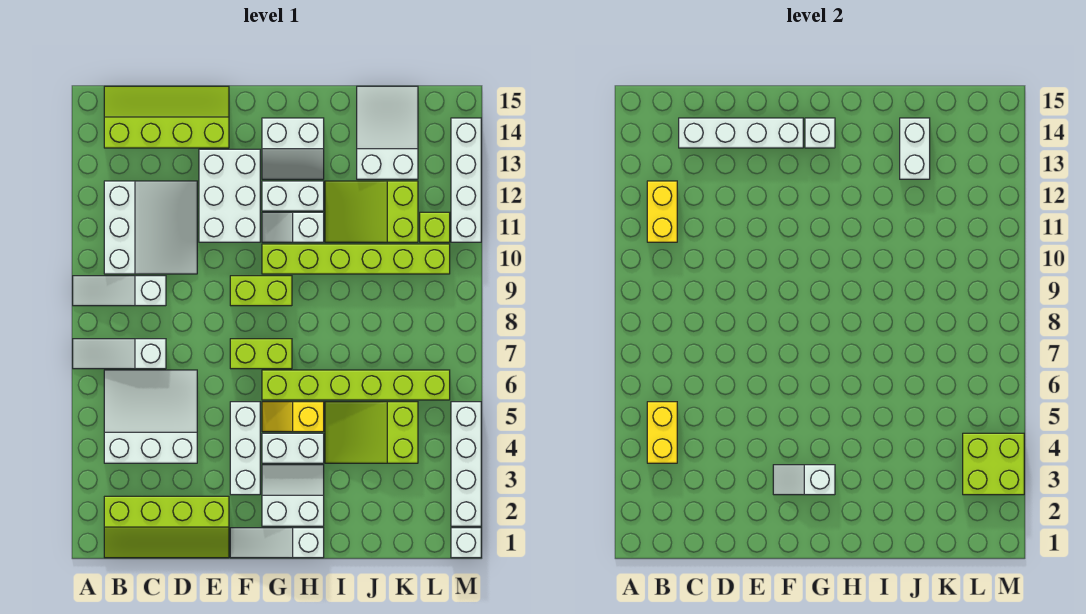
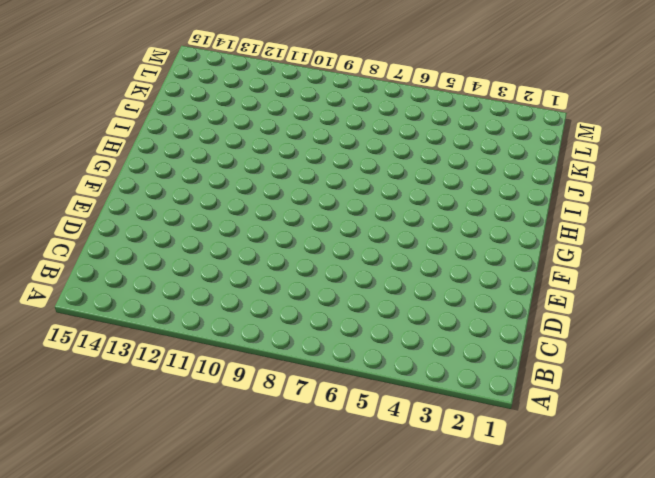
none -> white 1x3 slope [73,339,166,369]
none -> white 1x3 slope [73,276,166,306]
none -> lime 2x4 slope [104,496,229,558]
none -> white 3x3 slope [104,370,197,463]

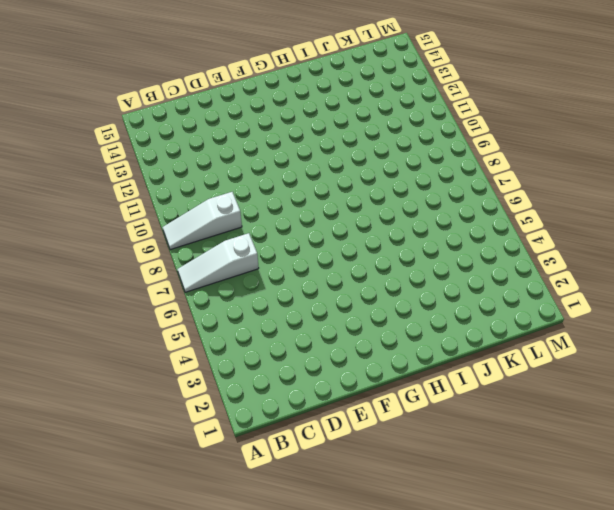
none -> lime 2x4 slope [104,496,229,558]
none -> white 3x3 slope [104,370,197,463]
none -> white 3x3 slope [104,181,197,274]
none -> lime 2x4 slope [104,86,229,148]

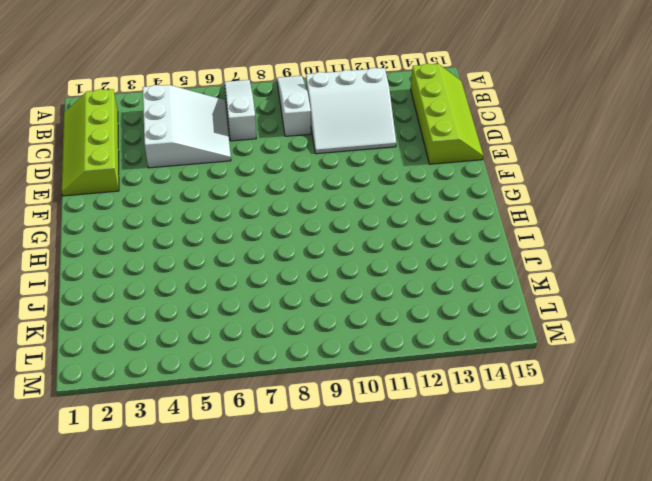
none -> white 2x3 brick [199,149,260,242]
none -> white 1x3 slope [230,528,324,558]
none -> white 1x3 brick [230,402,260,495]
none -> lime 1x2 brick [230,339,292,369]

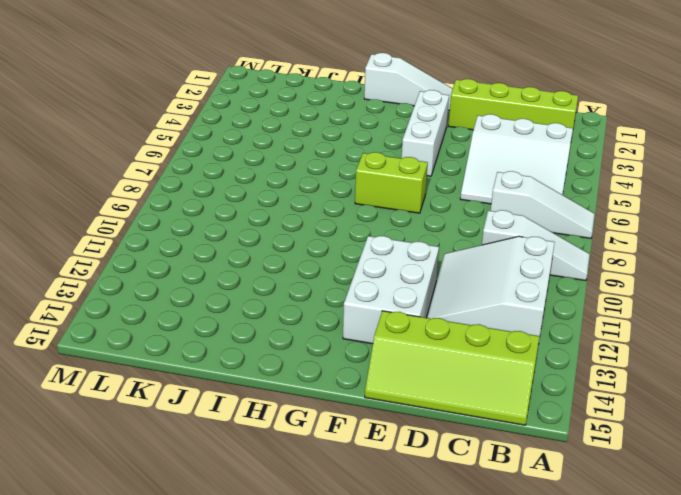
none -> lime 1x2 brick [230,276,292,306]
none -> white 2x2 slope [262,465,324,526]
none -> white 1x2 brick [262,433,324,463]
none -> yellow 1x2 slope [262,402,324,432]

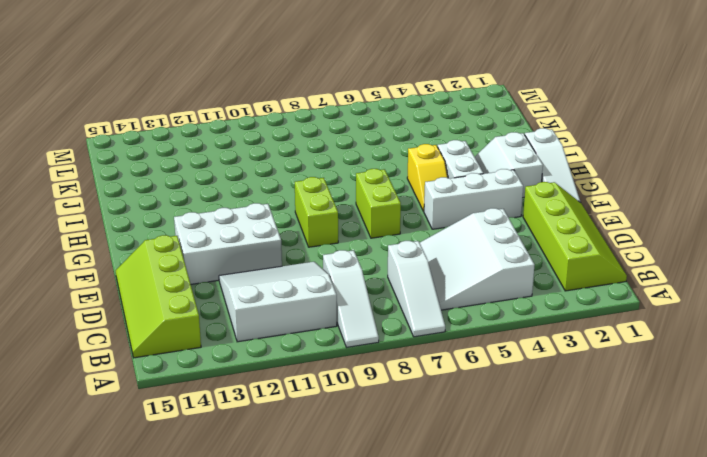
none -> lime 1x6 brick [262,370,450,400]
none -> lime 1x6 brick [262,244,450,274]
none -> white 1x2 slope [262,212,324,242]
none -> white 1x2 brick [262,181,324,211]

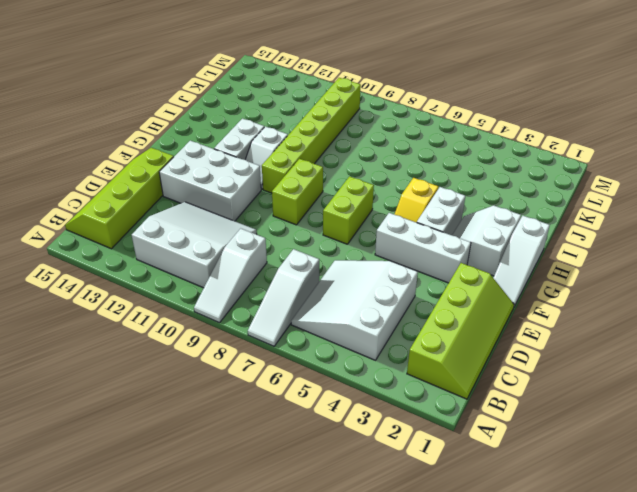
none -> lime 1x6 brick [262,370,450,400]
none -> white 2x2 slope [262,118,324,179]
none -> lime 2x3 slope [325,402,418,463]
none -> lime 2x3 slope [325,181,418,242]

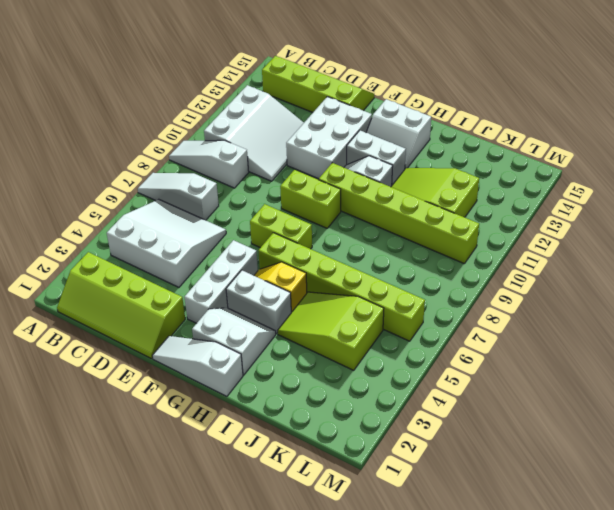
none -> white 2x3 slope [357,86,418,179]
none -> lime 1x1 brick [420,212,450,242]
none -> white 1x1 brick [451,528,481,558]
none -> white 1x4 brick [451,402,481,526]

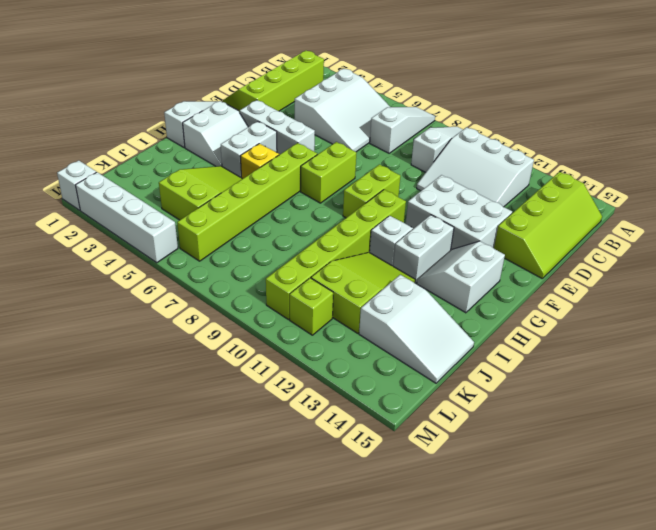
none -> white 1x4 brick [451,118,481,242]
none -> yellow 1x2 brick [647,402,677,463]
none -> yellow 1x2 brick [647,181,677,242]
none -> white 1x4 brick [679,118,803,148]

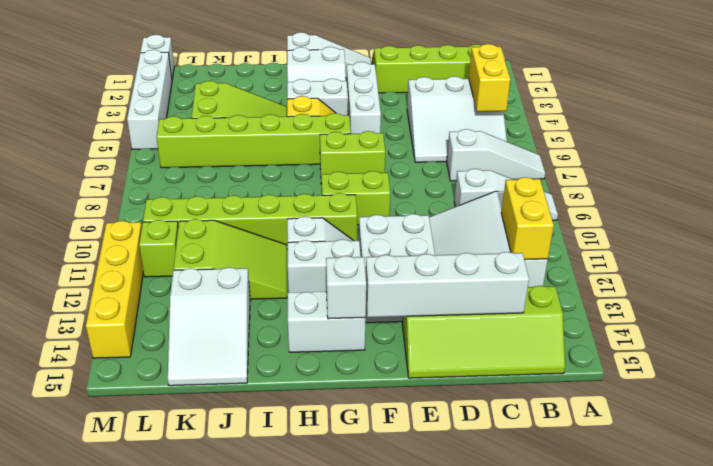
yellow 1x4 brick [86,221,143,358] -> white 1x4 brick [451,118,481,242]
none -> white 1x2 slope [773,465,835,495]
none -> white 1x2 brick [900,118,930,179]
none -> lime 2x2 brick [963,433,1024,495]

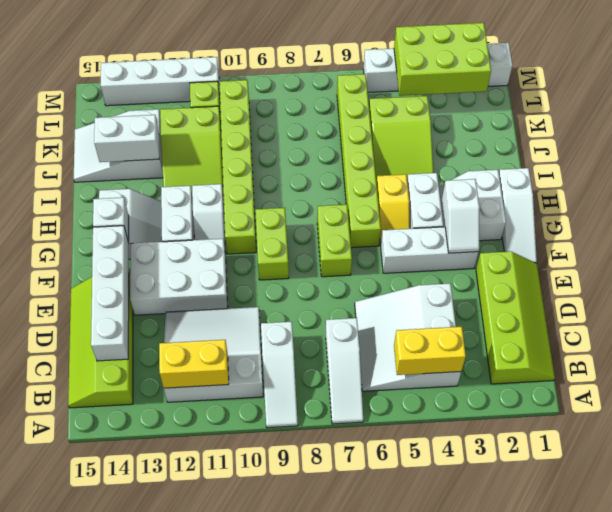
lime 2x3 brick [394,23,491,96] -> lime 2x2 brick [963,433,1024,495]

